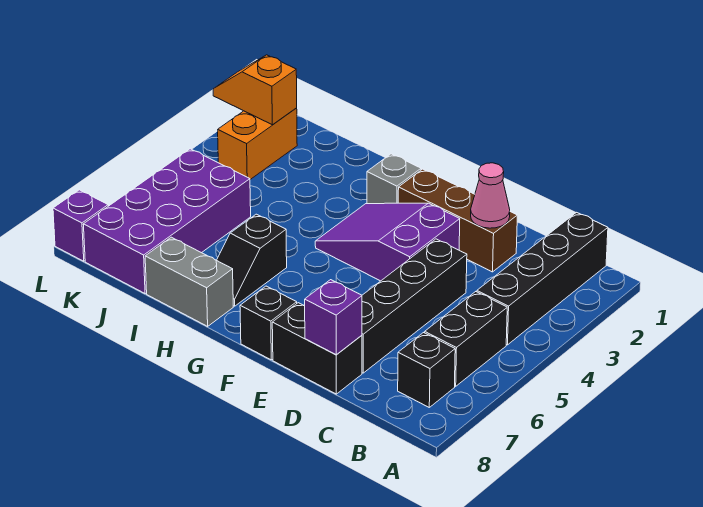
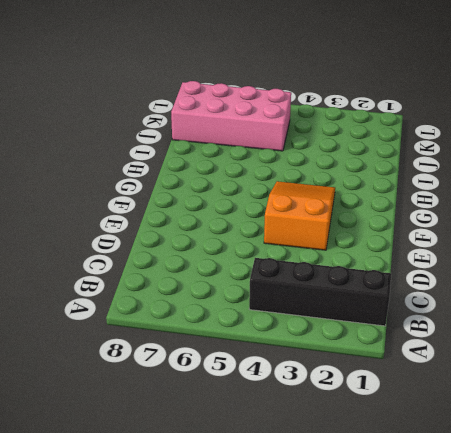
orange 2x3 slope [264,181,335,250] -> purple 2x3 slope [315,203,460,281]
pink 2x4 brick [171,81,291,151] -> purple 2x4 brick [83,149,251,294]
none -> black 1x2 brick [425,292,507,386]
none -> black 1x1 brick [398,333,455,407]
none -> brown 1x3 brick [398,169,517,272]

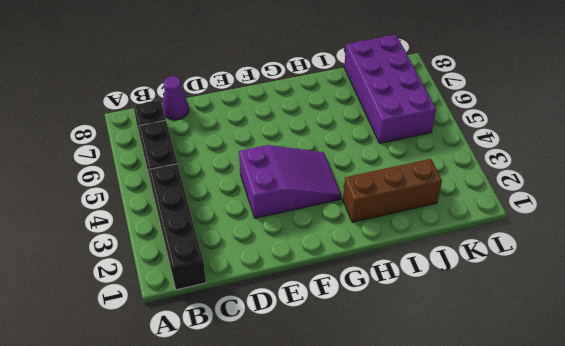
purple 1x1 cone [162,76,189,120] -> none
brown 1x3 brick [343,159,442,222] -> brown 1x3 brick moved to [398,169,517,272]
none -> black 1x4 brick [362,239,467,373]
none -> black 1x2 brick [272,303,362,394]
none -> black 1x1 brick [240,286,297,360]

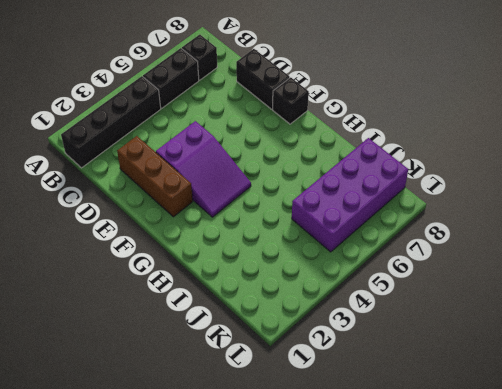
none -> black 1x4 brick [362,239,467,373]
none -> grey 1x1 brick [367,154,421,204]
none -> black 1x2 slope [217,214,287,306]

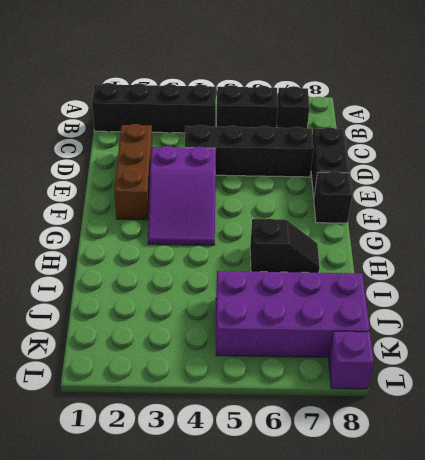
none -> grey 1x1 brick [367,154,421,204]
none -> grey 1x2 brick [145,237,233,326]
none -> orange 1x2 brick [218,108,297,180]

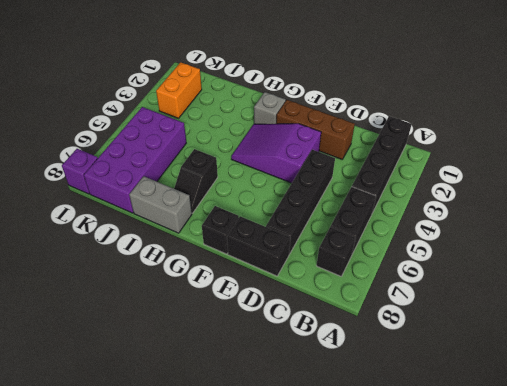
none -> pink 1x1 cone [471,163,510,228]
none -> purple 1x1 brick [305,280,362,354]
none -> orange 1x2 slope [213,55,297,125]

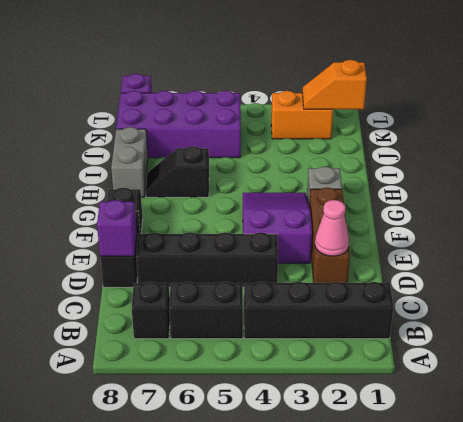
orange 1x2 slope [302,60,367,110] -> orange 1x2 slope turned to [213,55,297,125]

